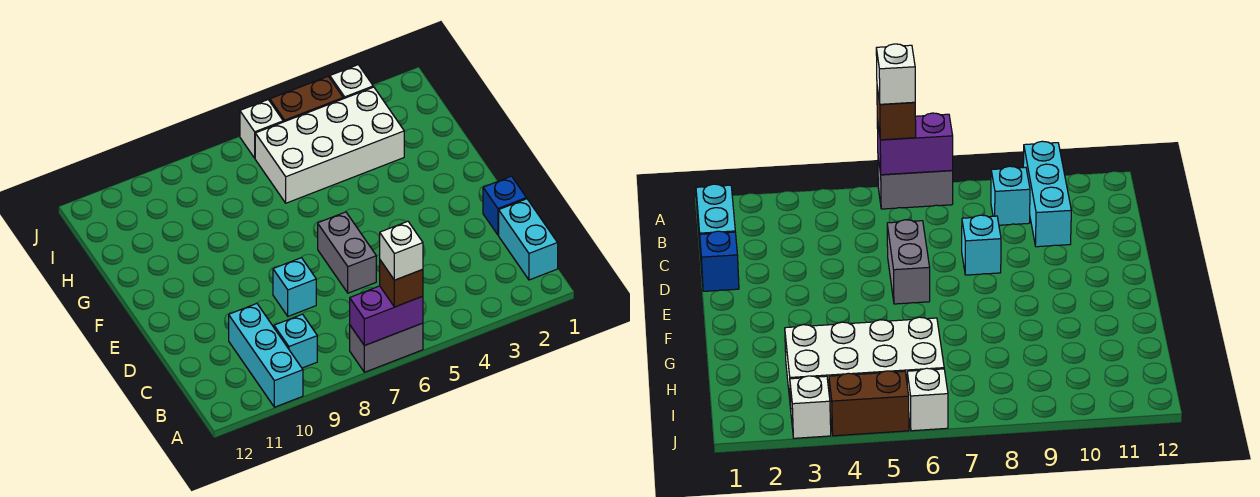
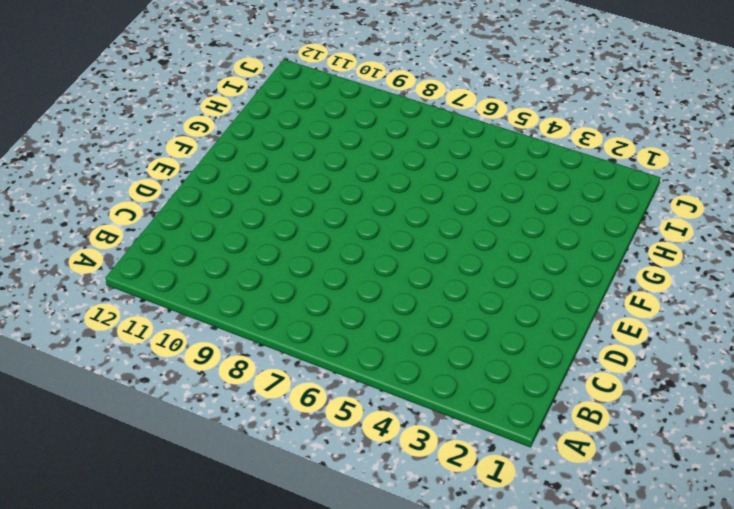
none -> grey 1x2 brick [350,323,423,372]
none -> cyan 1x3 brick [229,303,303,407]
none -> cyan 1x2 brick [499,199,558,280]

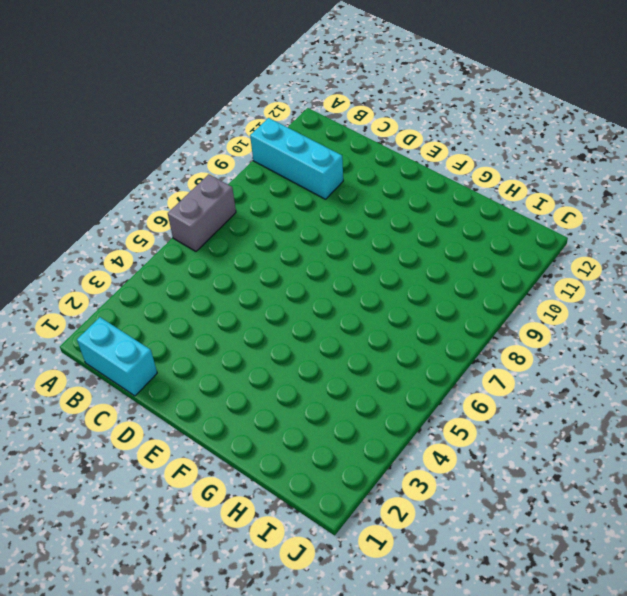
none -> cyan 1x1 brick [274,314,317,368]
none -> blue 1x1 brick [483,176,526,235]
none -> grey 1x2 brick [318,212,376,293]

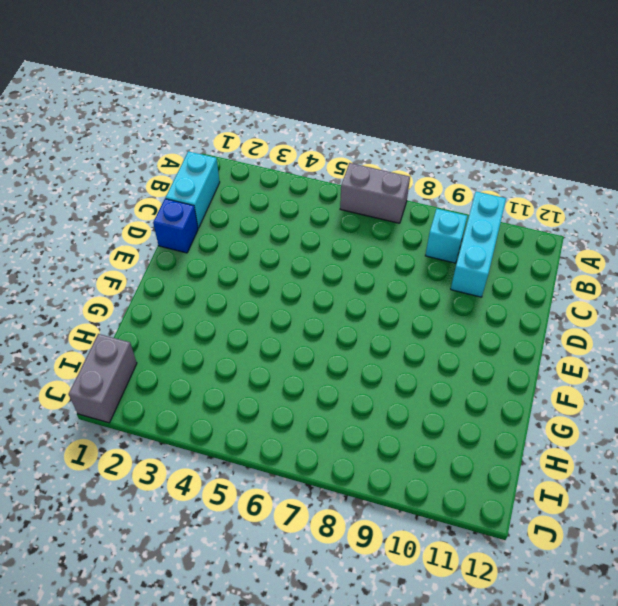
grey 1x2 brick [69,334,137,423] -> grey 1x2 brick moved to [318,212,376,293]
none -> cyan 1x1 brick [273,258,316,316]
none -> white 2x4 brick [255,87,404,203]
none -> white 1x1 brick [330,65,373,99]

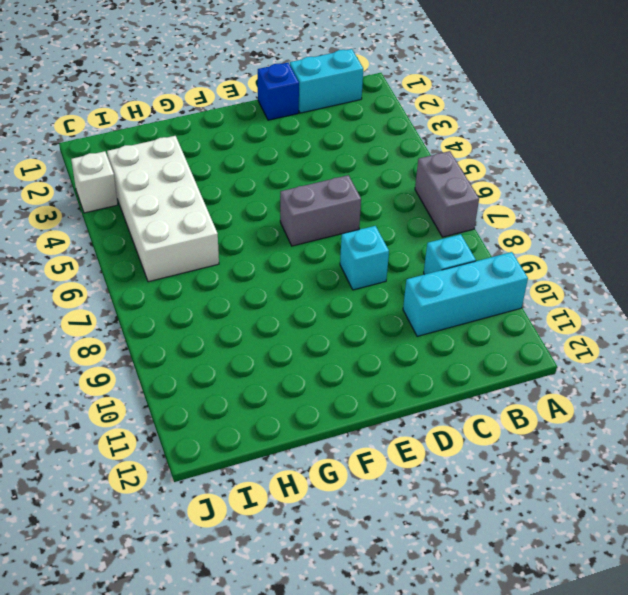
none -> brown 1x2 brick [270,76,343,122]
none -> white 1x1 brick [240,100,283,158]
none -> purple 1x2 brick [350,286,423,346]

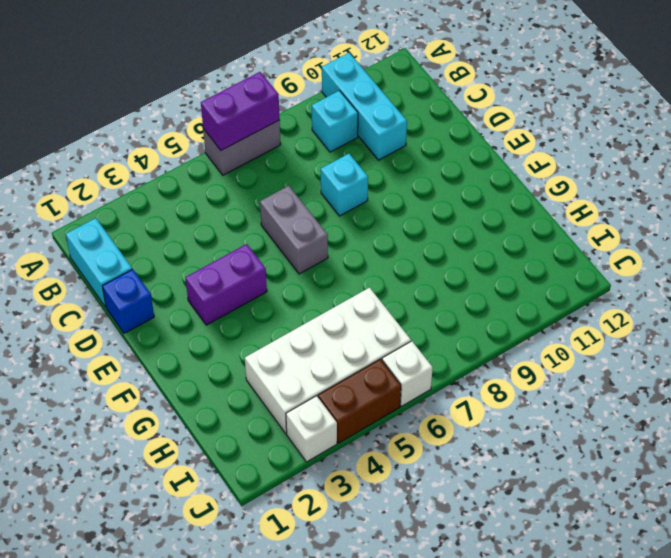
purple 1x2 brick [186,244,267,325] -> none
none -> brown 1x1 brick [380,260,423,307]
none -> white 1x1 brick [380,221,423,280]

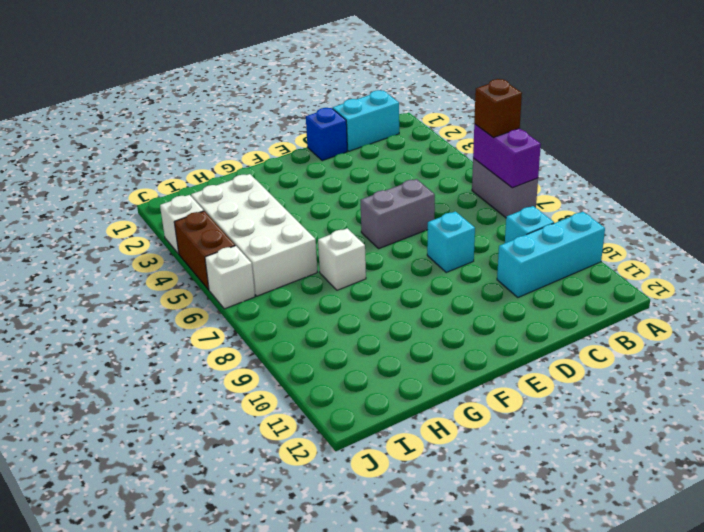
white 1x1 brick [318,228,366,290] -> white 1x1 brick moved to [380,221,423,280]

